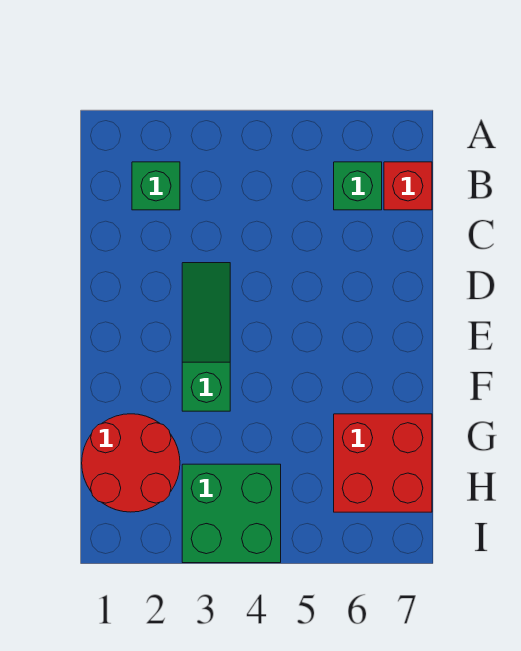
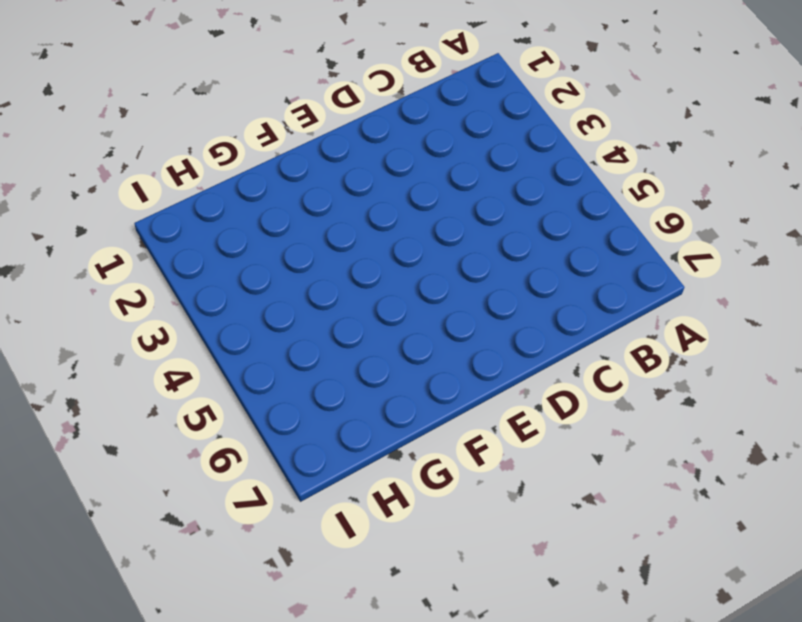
none -> green 1x1 brick [132,162,180,210]
none -> green 1x1 brick [334,162,382,210]

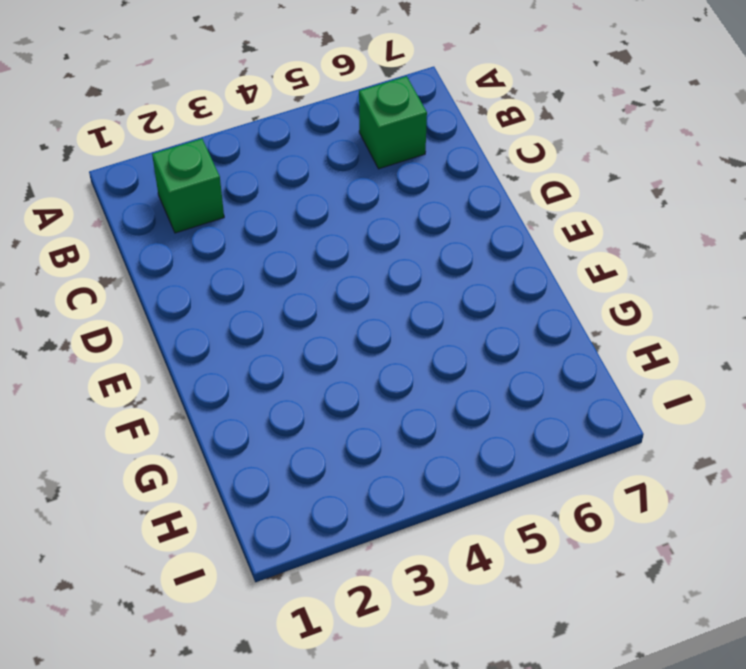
none -> red 1x1 brick [384,162,432,210]
none -> green 1x3 slope [182,263,230,411]

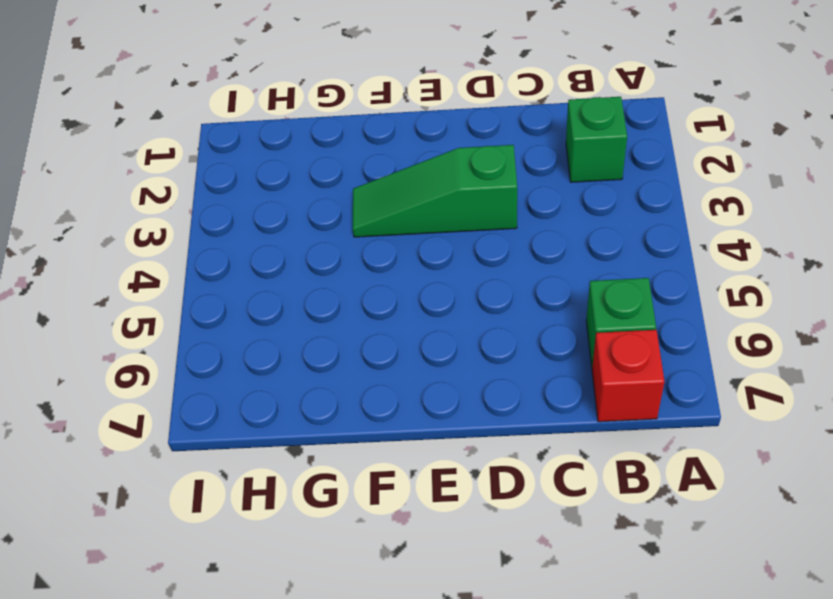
green 1x3 slope [353,145,517,237] -> green 1x3 slope turned to [182,263,230,411]
none -> red 2x2 round brick [82,414,180,512]
none -> red 2x2 brick [334,414,432,512]

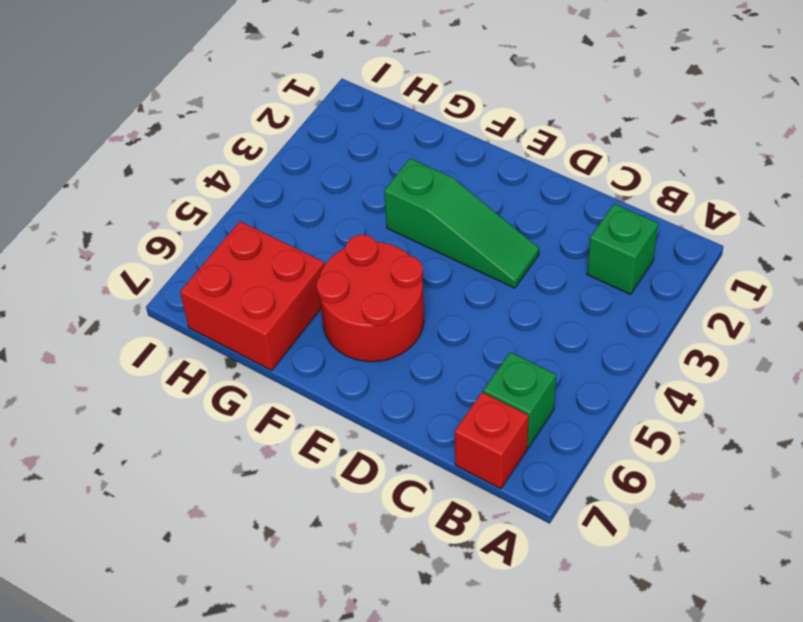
red 2x2 round brick [317,235,424,362] -> red 2x2 round brick moved to [82,414,180,512]
none -> green 2x2 brick [182,464,281,563]

